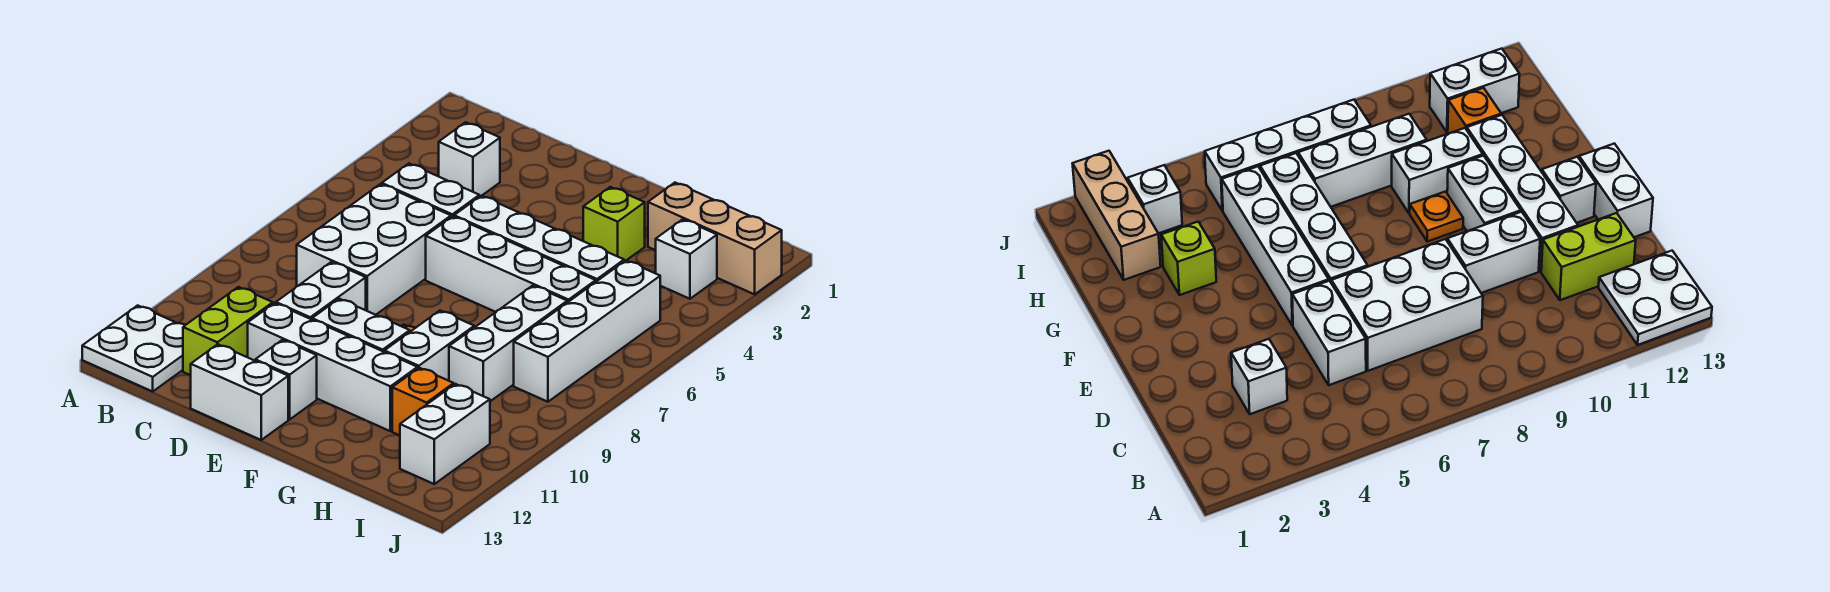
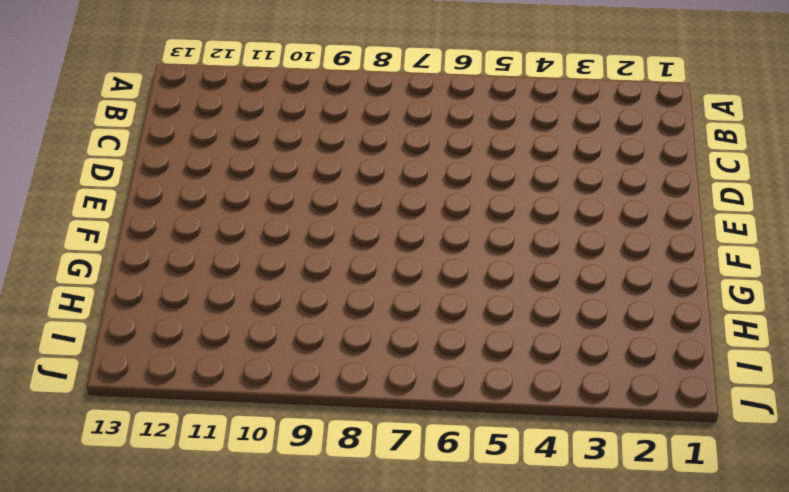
none -> white 2x2 plate [82,305,185,391]
none -> white 1x1 brick [439,122,500,197]
none -> white 1x2 brick [382,164,479,217]

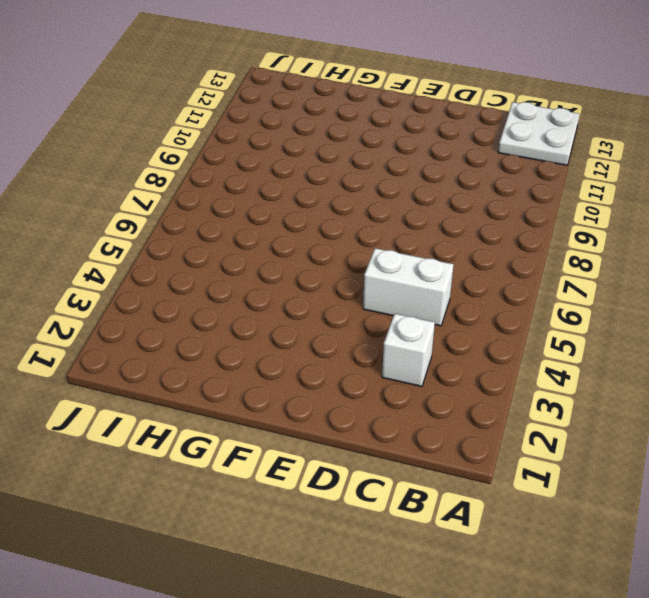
none -> white 2x3 brick [297,184,451,315]
none -> lime 1x2 brick [183,287,273,375]
none -> white 1x2 brick [276,262,366,319]

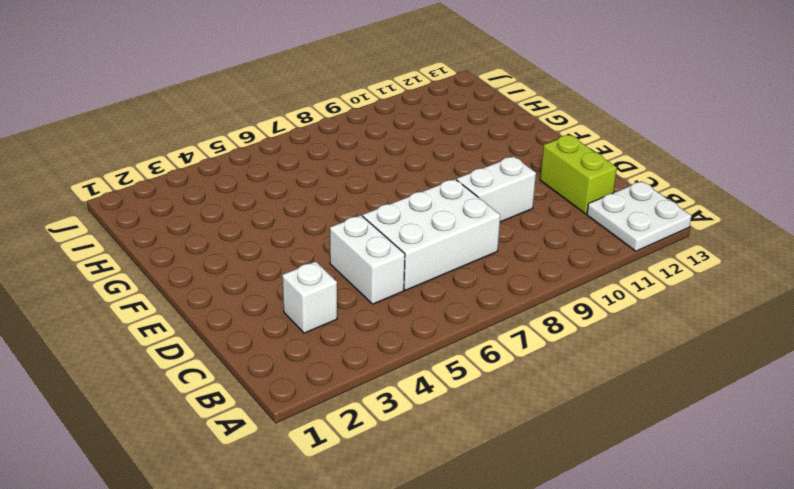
lime 1x2 brick [540,135,617,214] -> lime 1x2 brick turned to [183,287,273,375]
none -> white 1x4 brick [248,303,418,431]
none -> white 1x2 brick [191,344,288,440]
none -> white 1x4 brick [454,196,624,282]

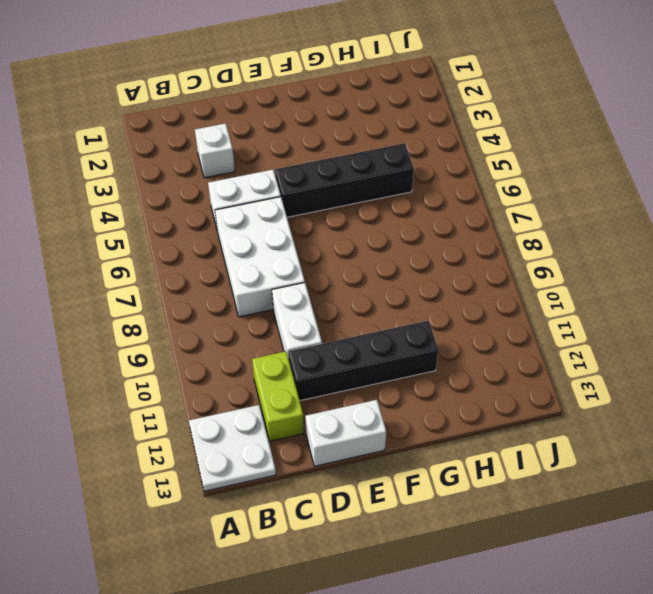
black 1x4 brick [288,321,438,401] -> white 1x4 brick [248,303,418,431]
black 1x4 brick [275,143,414,217] -> white 1x4 brick [454,196,624,282]
none -> white 1x4 brick [426,216,596,312]
none -> white 1x2 brick [312,299,410,352]
none -> white 1x1 brick [255,340,317,419]

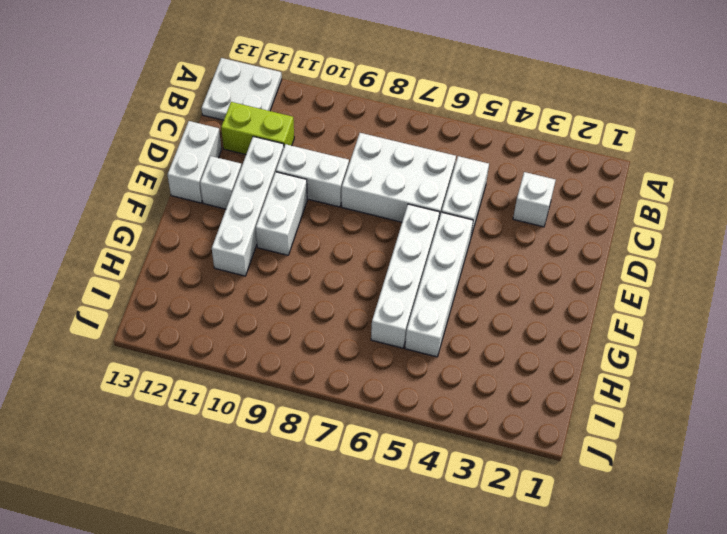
none -> orange 1x1 plate [1410,192,1463,242]
none -> lime 1x1 brick [583,187,645,261]
none -> white 1x2 brick [384,311,474,381]

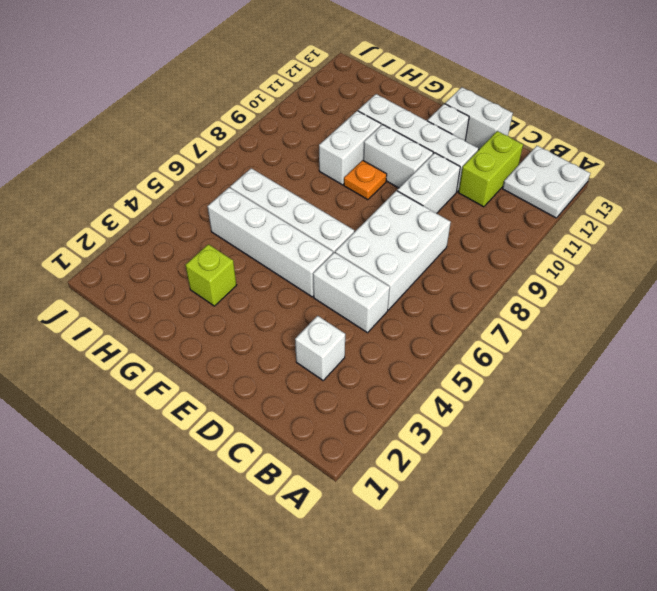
none -> tan 1x3 brick [648,183,782,294]
none -> white 1x3 brick [449,286,567,401]
none -> orange 1x1 brick [392,368,454,435]

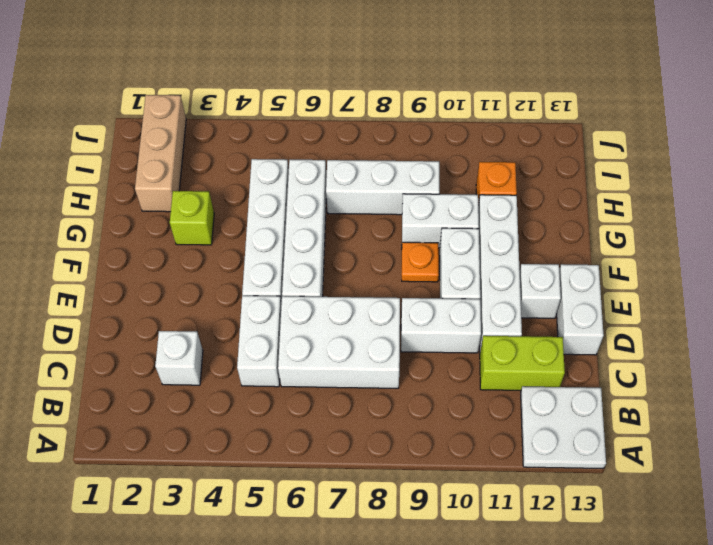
none -> white 1x1 brick [656,219,717,299]
none -> white 1x4 brick [514,260,660,402]
none -> white 1x2 brick [400,384,490,484]

